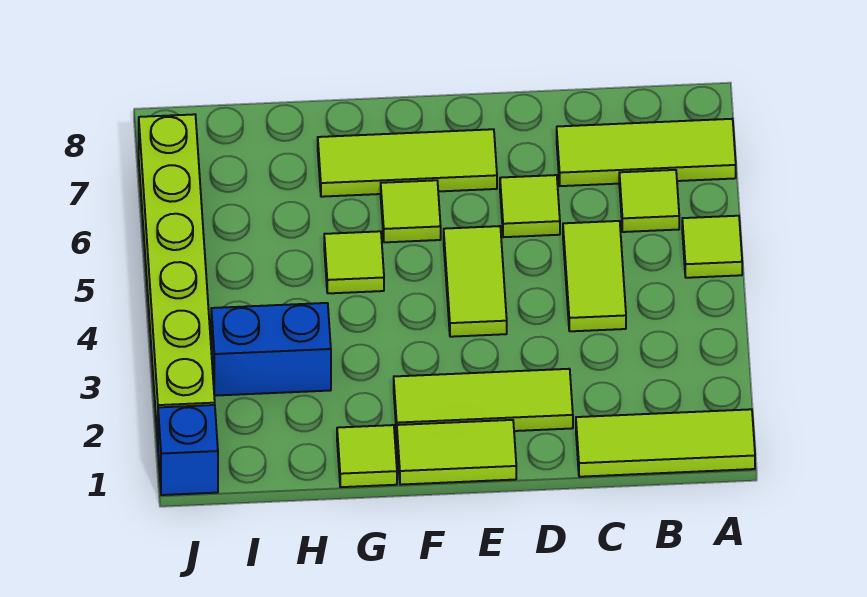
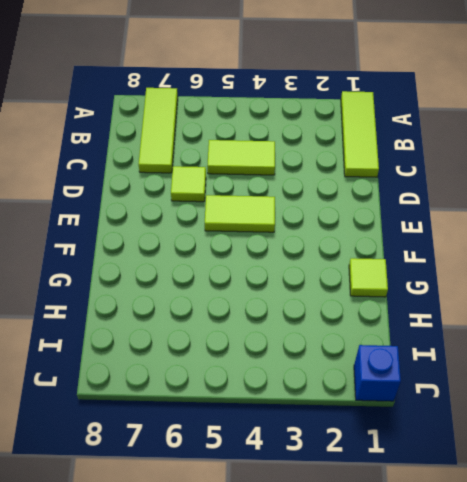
none -> lime 1x1 tile [682,216,742,278]
none -> lime 1x1 tile [619,170,679,232]
none -> lime 1x3 tile [394,369,573,434]

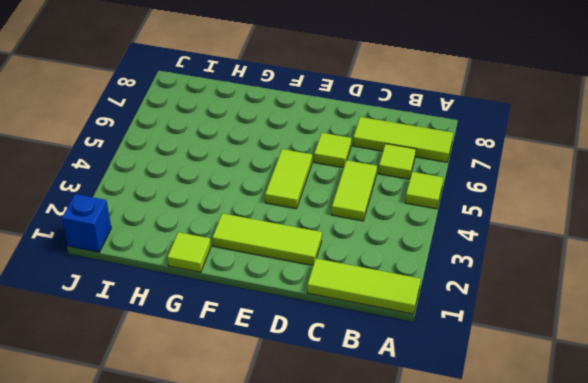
none -> lime 1x2 tile [397,420,516,485]
none -> lime 1x3 tile [318,129,497,197]
none -> lime 1x1 tile [381,180,441,242]

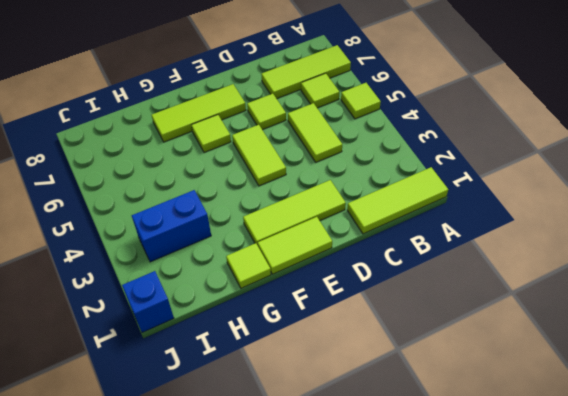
none -> lime 1x1 tile [324,231,384,293]
none -> lime 1x6 brick [139,114,215,441]

